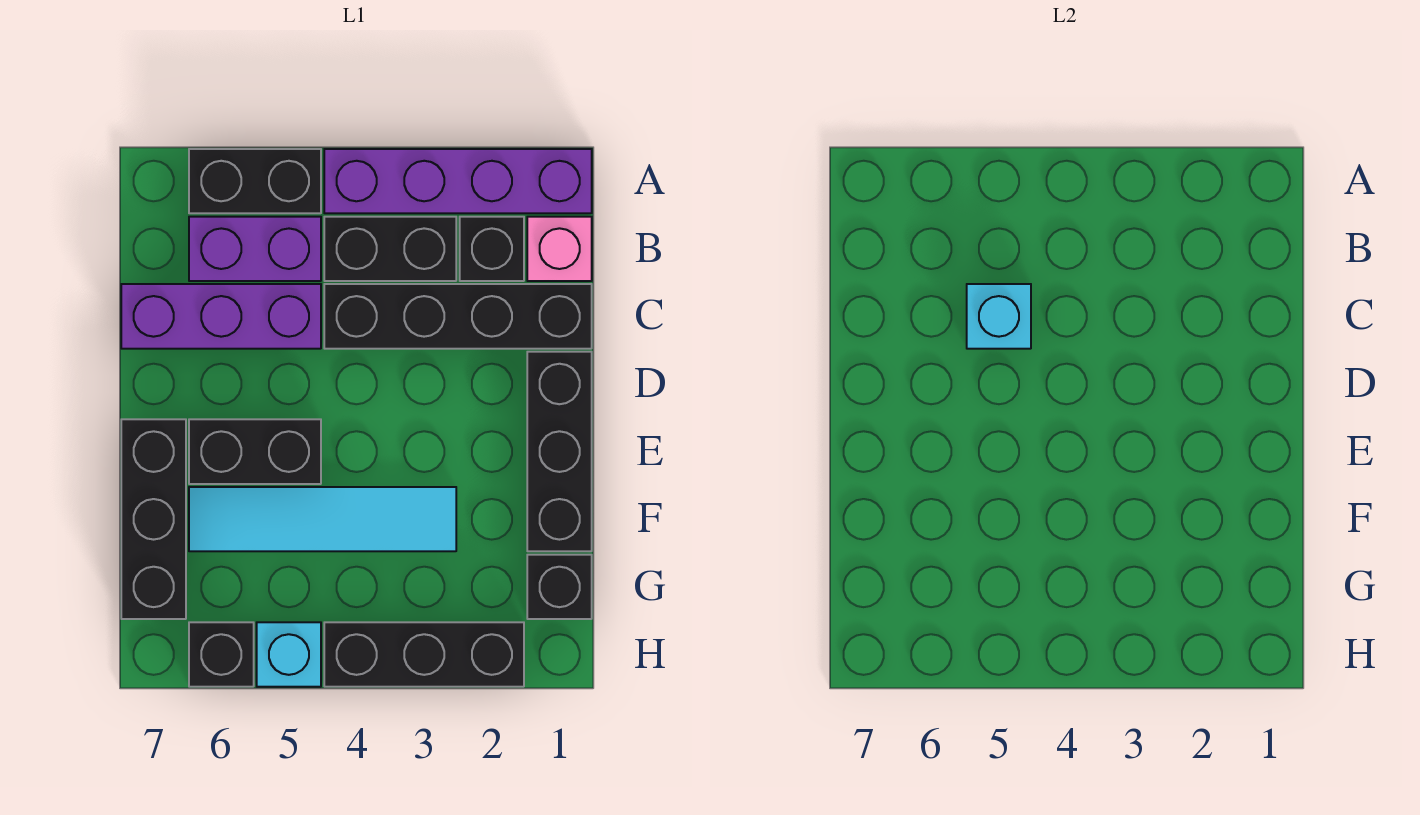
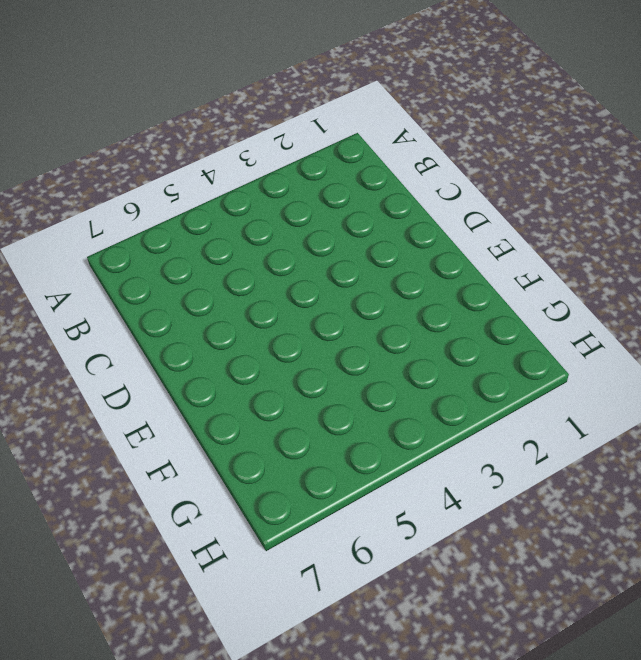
none -> purple 1x4 brick [324,149,592,213]
none -> black 1x2 brick [189,149,321,213]
none -> pink 1x1 brick [527,217,592,281]

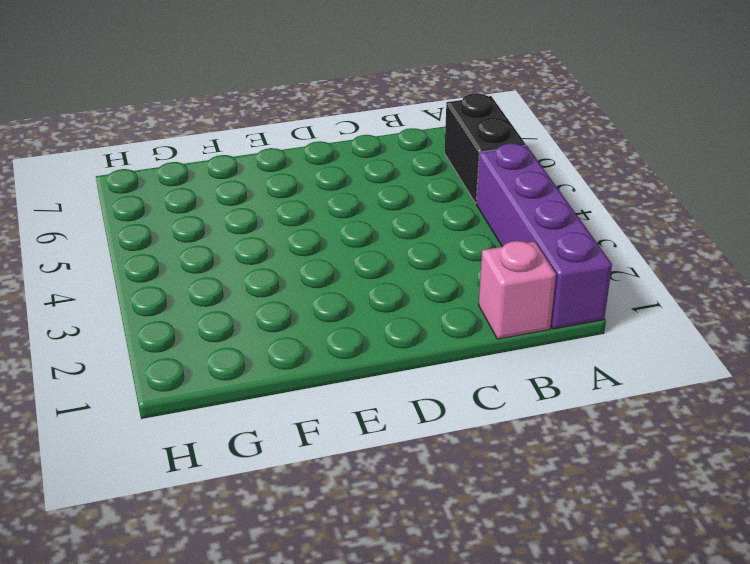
none -> black 1x1 brick [460,217,524,281]
none -> black 1x2 brick [324,217,456,281]
none -> purple 1x2 brick [189,217,321,281]

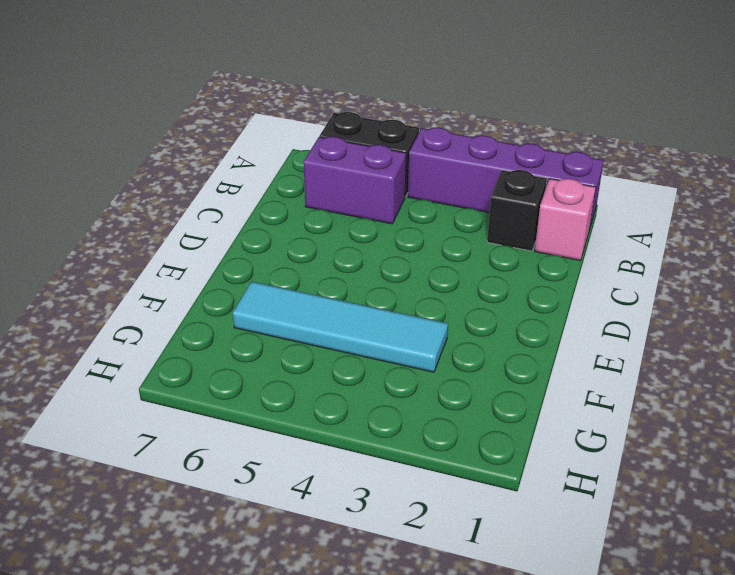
none -> black 1x2 brick [324,217,456,281]
none -> black 1x4 brick [324,284,592,349]
none -> purple 1x3 brick [121,284,321,349]

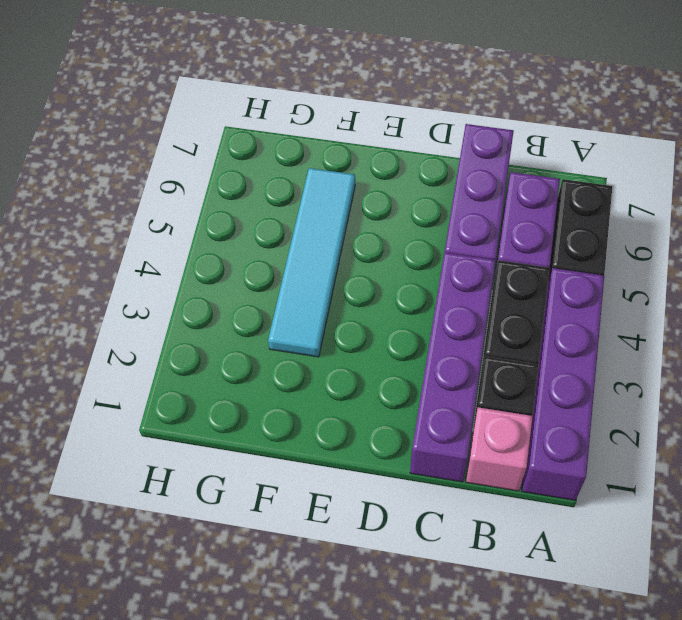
purple 1x4 brick [410,253,495,482] -> black 1x4 brick [324,284,592,349]
none -> black 1x3 brick [527,352,592,551]
none -> black 1x2 brick [189,419,321,484]
none -> black 1x3 brick [121,419,186,619]

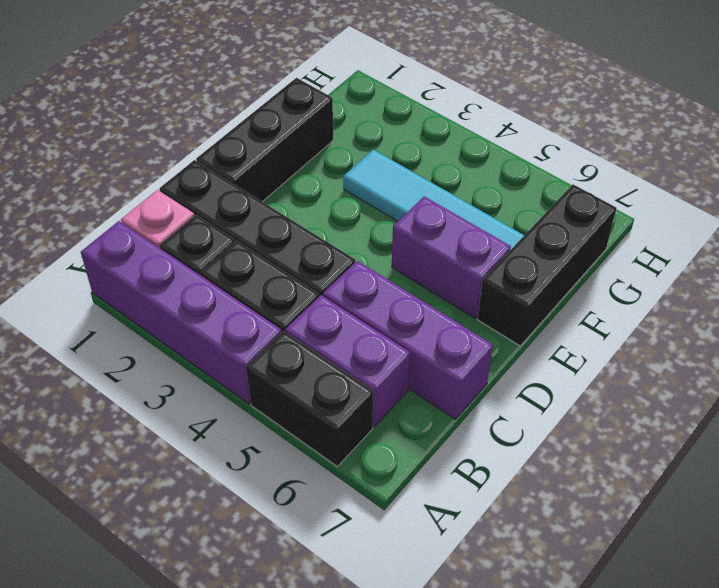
purple 1x2 brick [392,196,511,318] -> black 1x2 brick [189,419,321,484]
none -> black 1x1 brick [527,555,592,619]
none -> black 1x3 brick [324,622,524,687]
none -> cyan 1x1 brick [257,622,321,687]

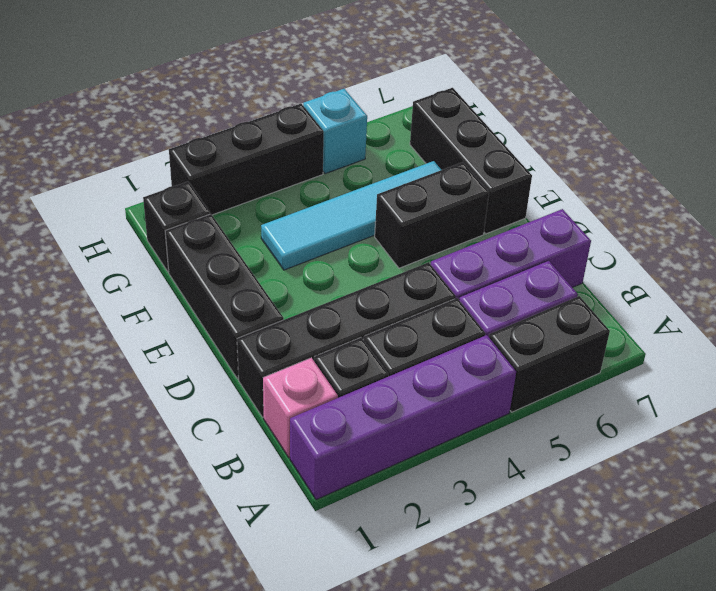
none -> black 1x1 brick [189,622,254,687]
none -> cyan 1x1 brick [967,284,1031,349]

